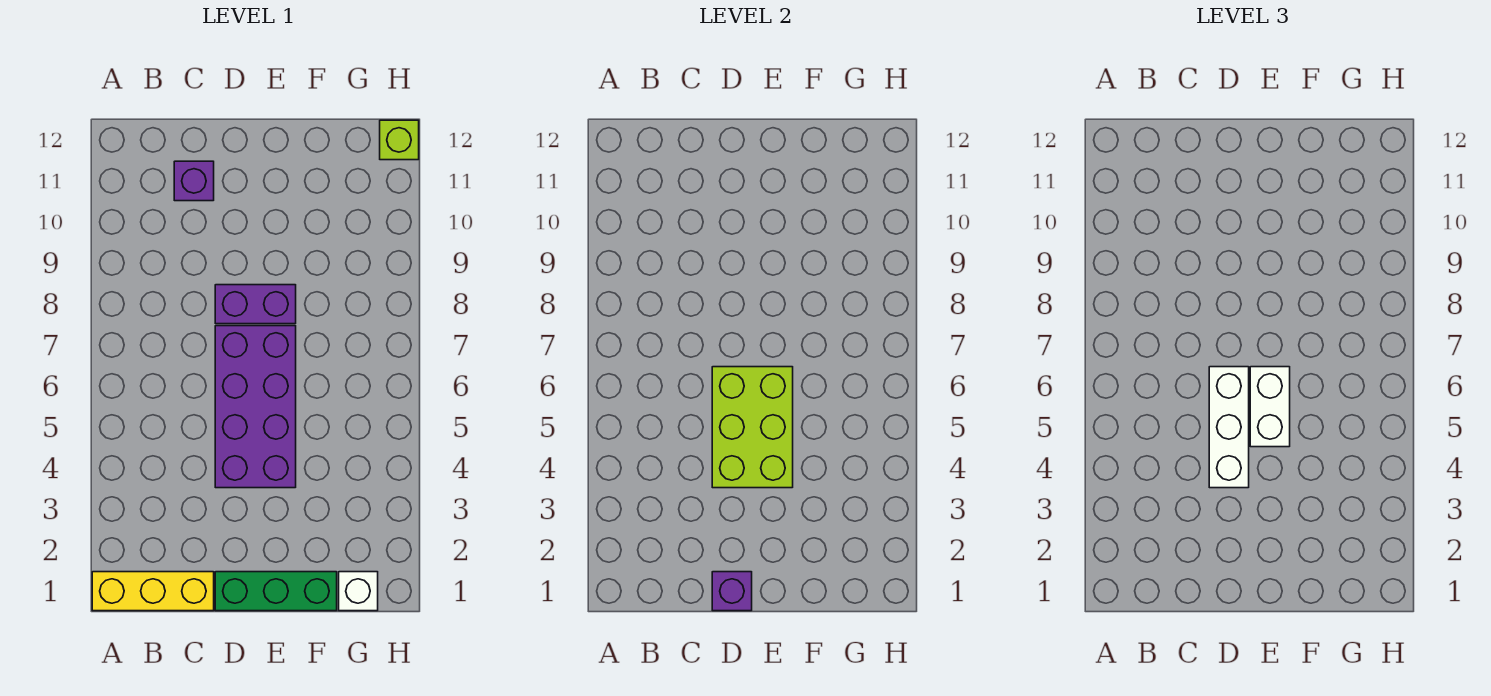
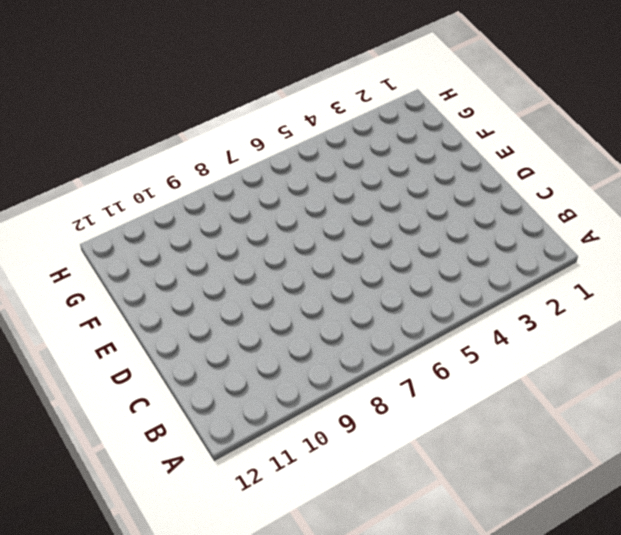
none -> yellow 1x3 brick [92,572,214,611]
none -> purple 1x1 brick [174,161,214,201]

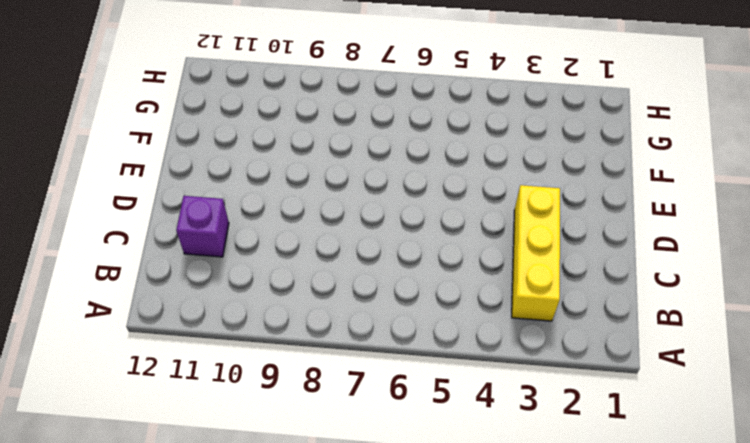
yellow 1x3 brick [512,185,560,321] -> yellow 1x3 brick moved to [92,572,214,611]
none -> green 1x3 brick [215,572,337,611]
none -> purple 2x4 brick [215,326,296,488]

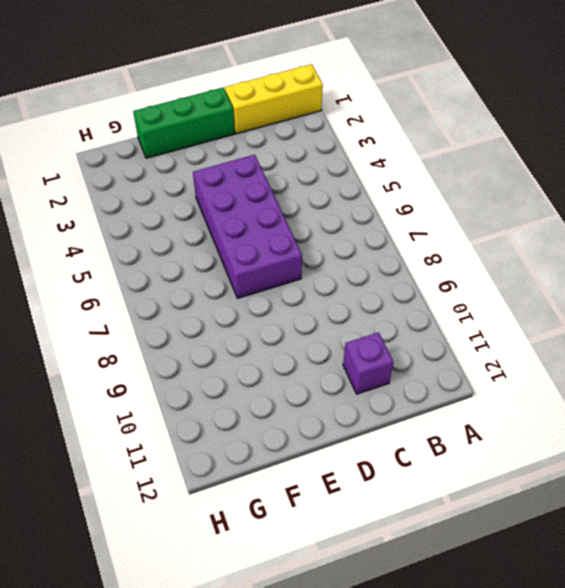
none -> purple 1x2 brick [215,285,296,324]
none -> white 1x1 brick [339,572,378,611]

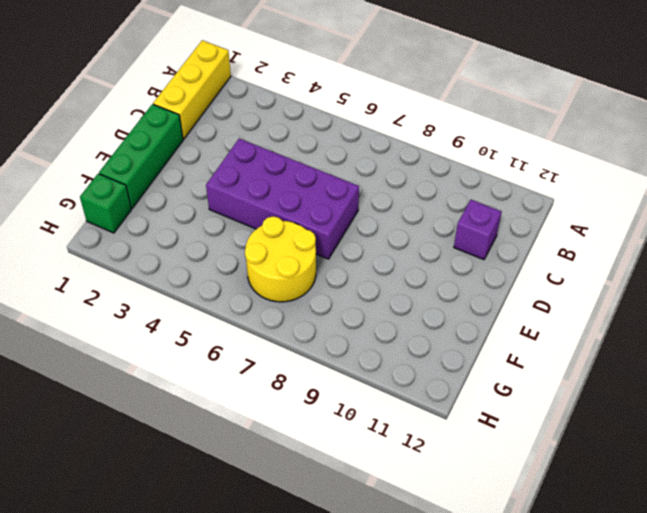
yellow 2x2 round brick [245,216,316,302] -> none
green 1x1 brick [80,174,131,233] -> white 1x1 brick [339,572,378,611]
none -> purple 1x2 brick [215,285,296,324]
none -> lime 1x1 brick [380,120,419,160]

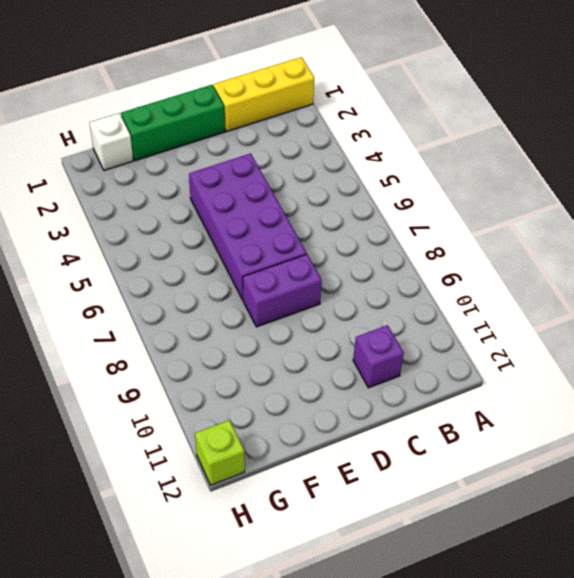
none -> purple 1x1 brick [712,572,752,611]
none -> lime 2x3 brick [712,367,793,488]

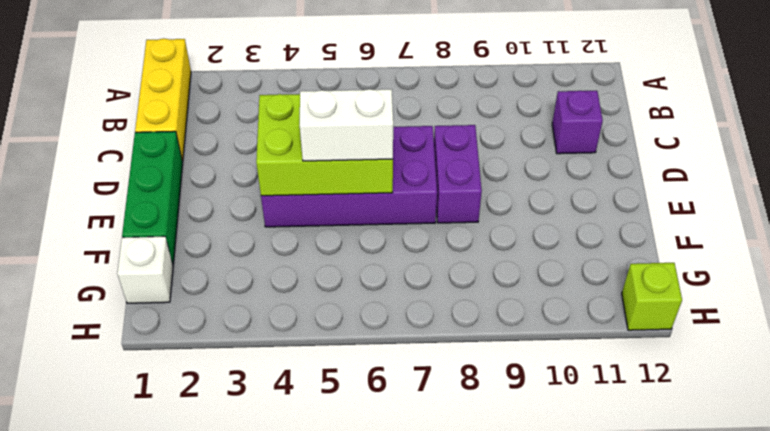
none -> purple 1x1 brick [712,572,752,611]
none -> white 1x3 brick [1209,367,1249,488]

